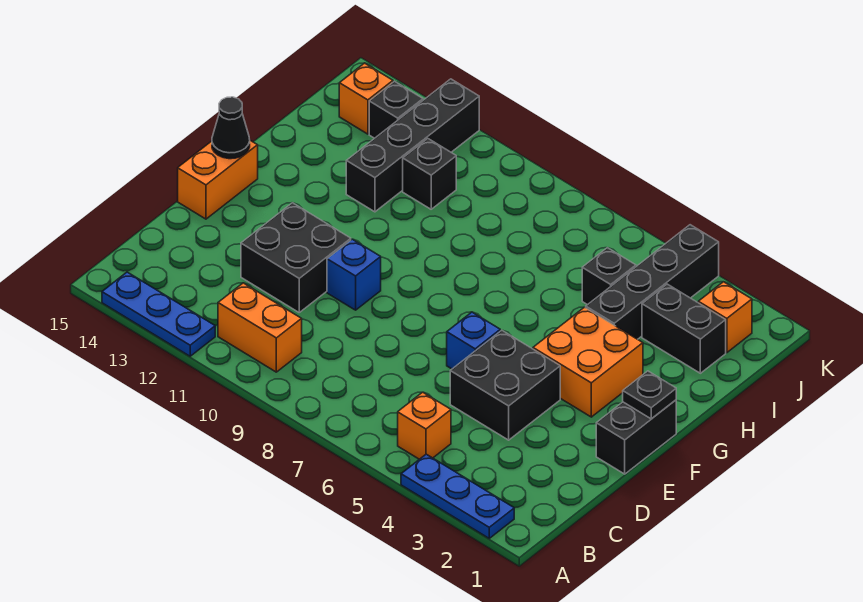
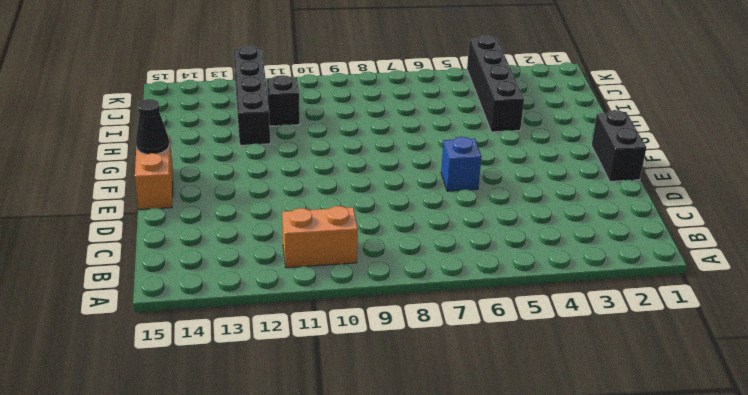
none -> blue 1x3 plate [401,454,514,538]
none -> blue 1x3 plate [102,272,215,356]
none -> orange 1x1 brick [398,392,451,459]

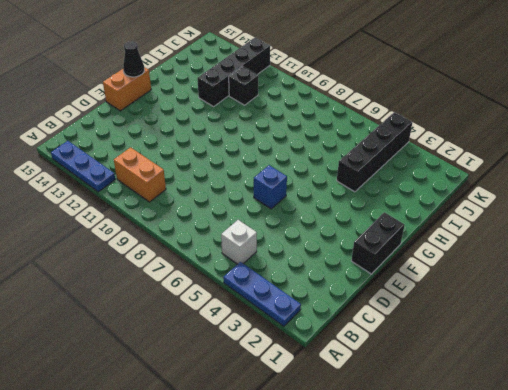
white 1x1 brick [221,220,257,264] -> orange 1x1 brick [398,392,451,459]
none -> black 2x2 brick [450,330,560,440]
none -> black 2x2 brick [241,203,351,312]
none -> blue 1x1 brick [327,239,381,310]

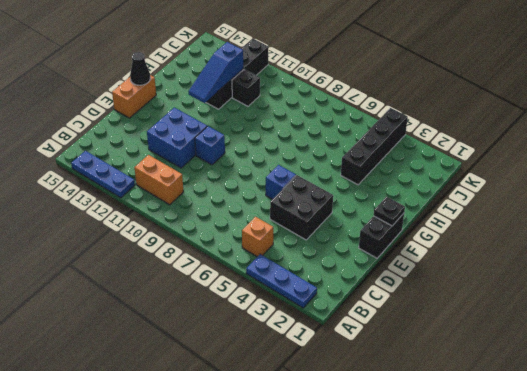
blue 2x2 brick [147,108,207,168] -> black 2x2 brick [241,203,351,312]
blue 1x3 slope [189,42,243,103] -> none
none -> orange 2x2 brick [533,307,643,417]
none -> black 1x2 brick [642,284,726,373]
none -> black 1x1 brick [582,248,636,305]

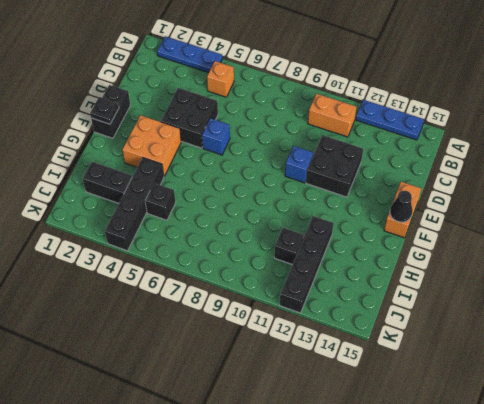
none -> orange 1x1 brick [698,282,752,353]
none -> black 1x1 brick [369,81,423,138]
none -> orange 1x1 brick [339,63,393,134]

